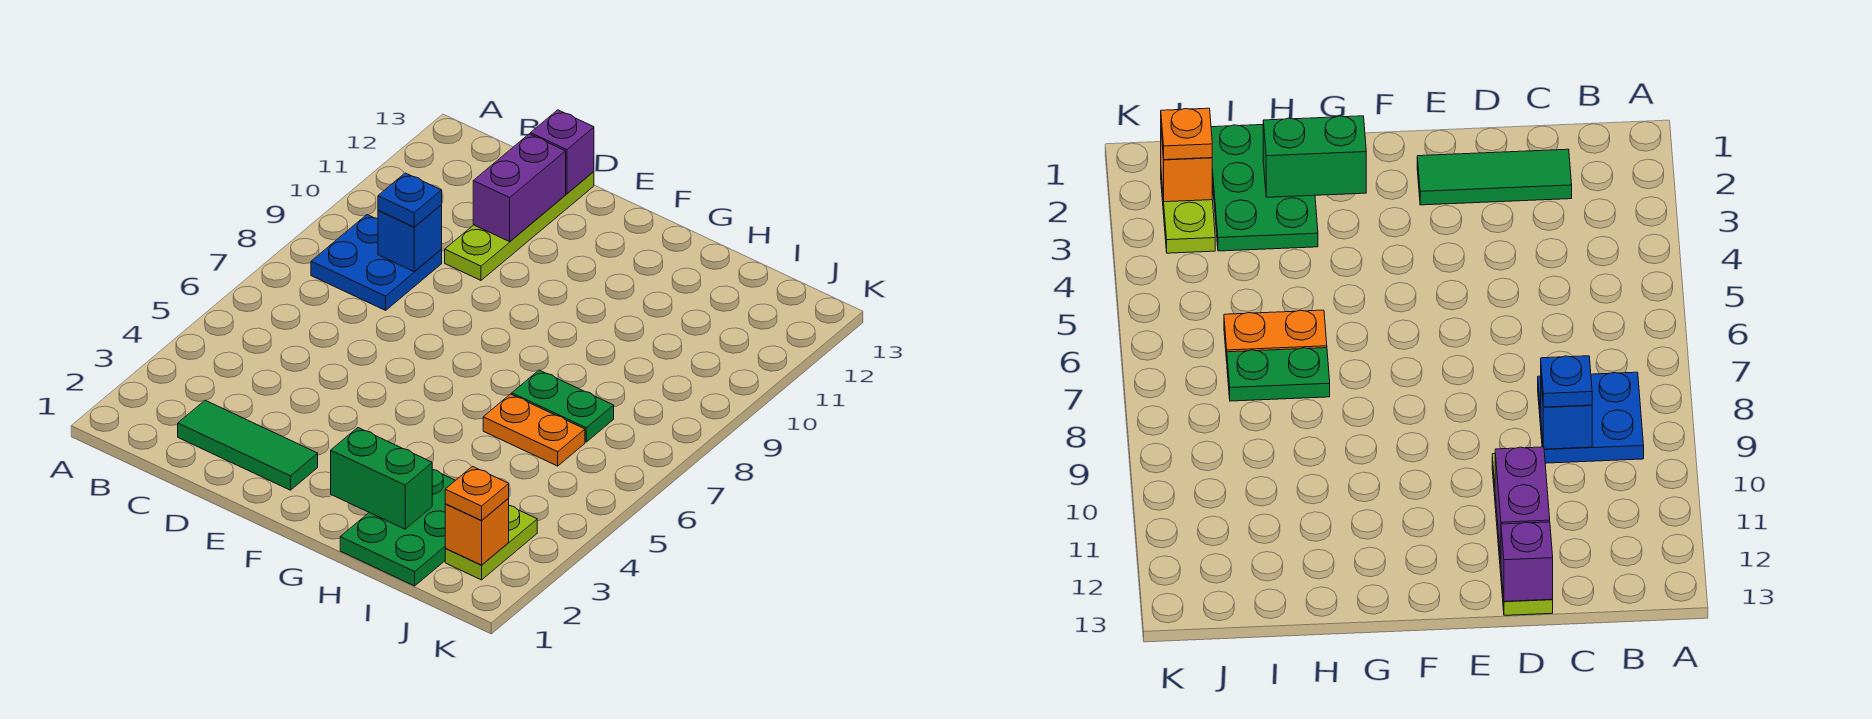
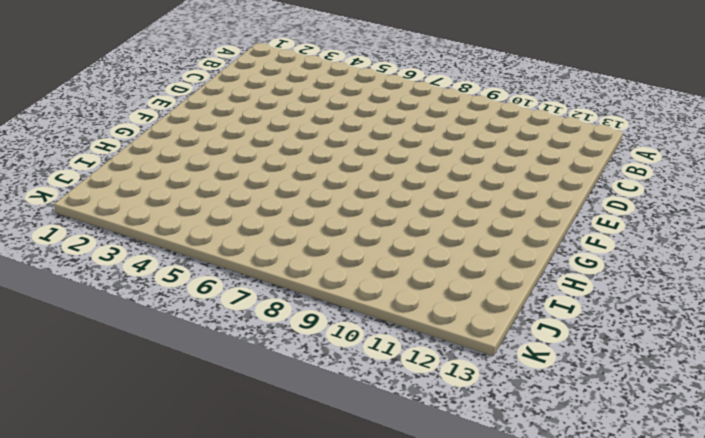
none -> blue 2x2 plate [311,215,442,310]
none -> green 1x3 tile [178,400,318,490]
none -> lime 1x4 plate [445,172,594,280]

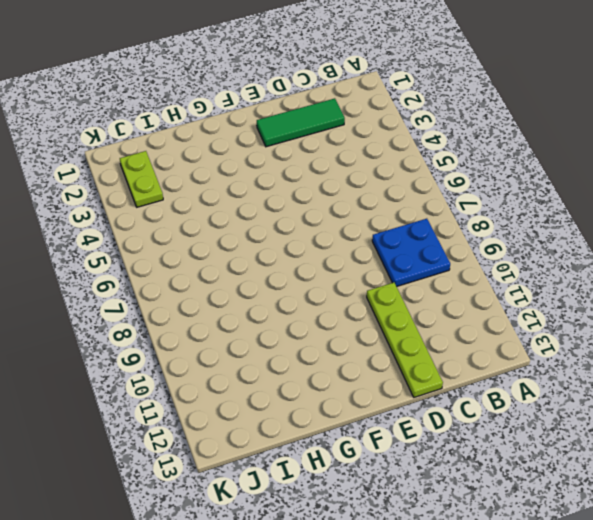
none -> green 2x3 plate [340,469,455,586]
none -> orange 1x2 plate [483,394,585,466]
none -> green 1x2 plate [512,370,614,442]

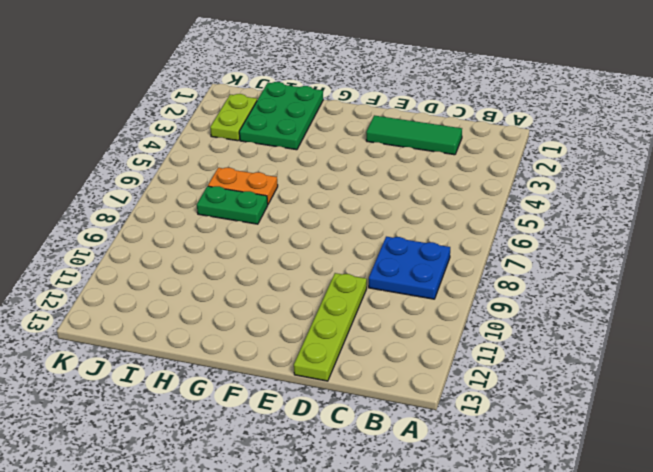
none -> blue 1x1 brick [378,205,442,271]
none -> purple 1x2 brick [473,134,566,242]
none -> purple 1x1 brick [531,110,594,194]

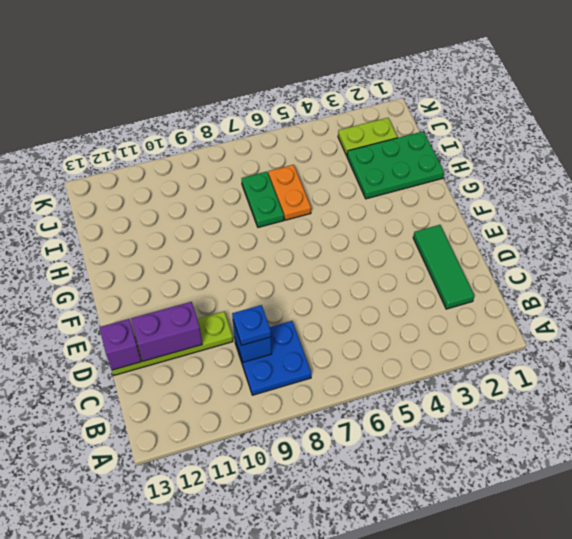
none -> green 1x2 brick [331,428,432,529]
none -> orange 1x1 brick [445,498,509,565]
none -> orange 1x1 plate [445,467,509,520]

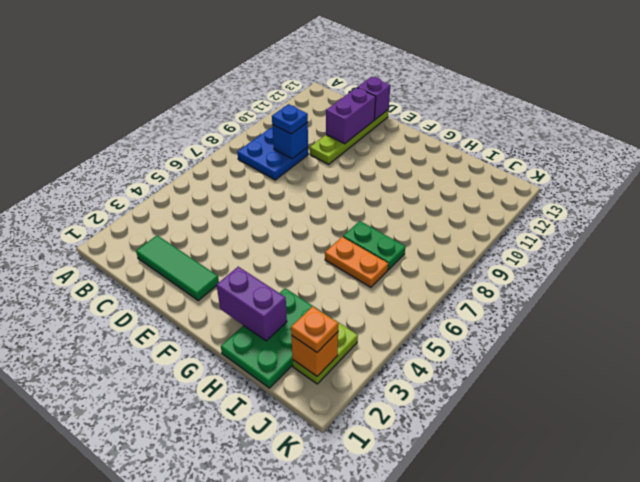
purple 1x2 brick [217,267,287,341] -> green 1x2 brick [331,428,432,529]

